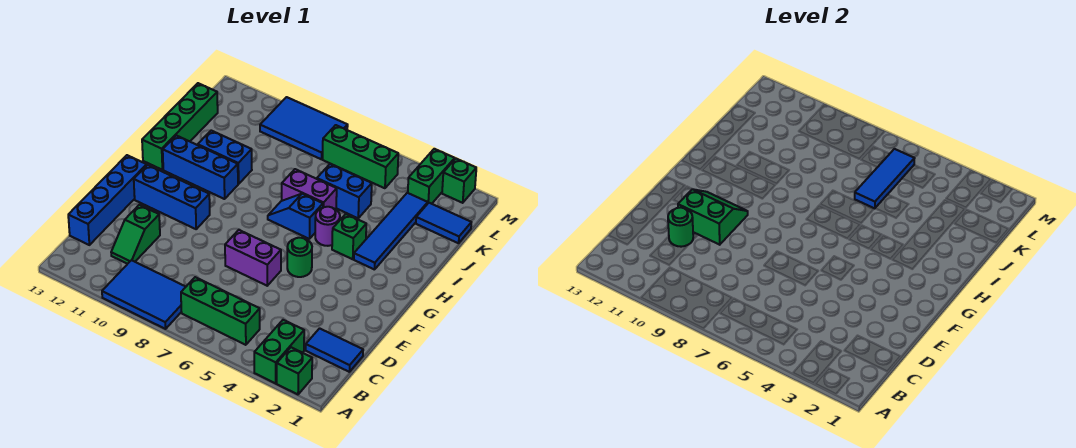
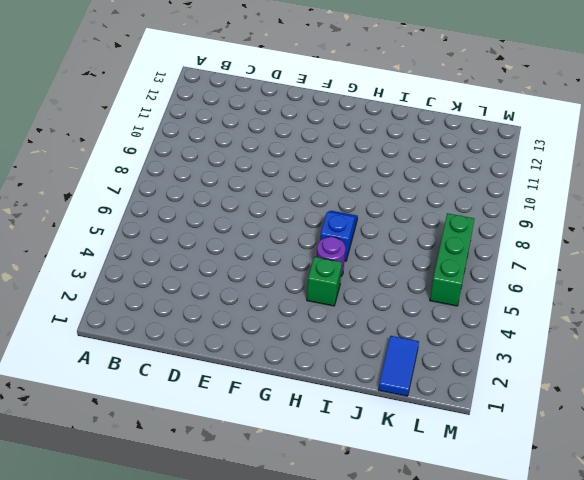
none -> green 1x1 brick [277,347,312,394]
none -> green 1x2 brick [254,320,304,383]
none -> blue 2x3 tile [102,260,186,329]

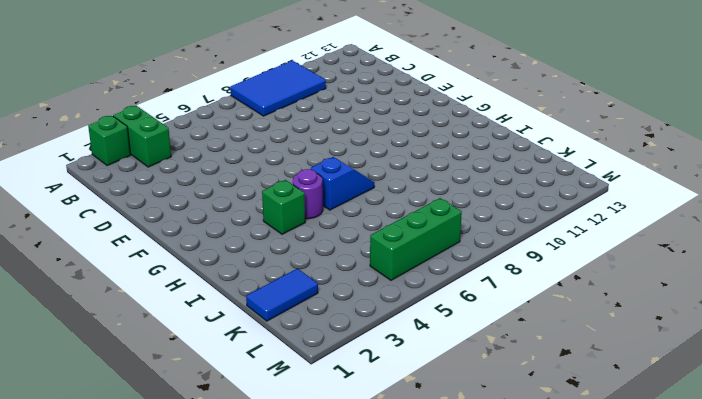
none -> green 1x3 brick [181,277,260,345]
none -> blue 1x2 tile [306,328,363,372]
none -> green 1x2 slope [111,205,160,264]

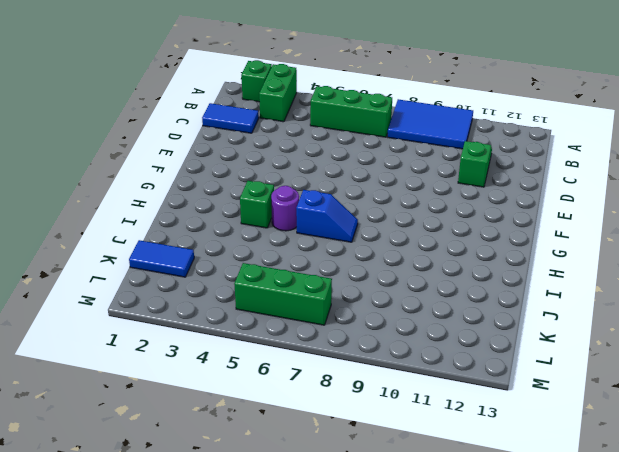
none -> blue 1x4 brick [68,155,147,245]
none -> purple 1x2 brick [225,230,281,286]
none -> green 1x1 round brick [287,238,312,277]

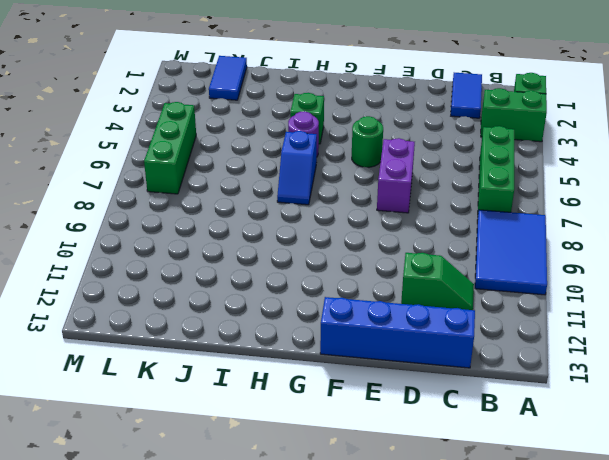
none -> blue 1x3 brick [134,165,210,229]
none -> blue 1x4 tile [354,193,428,270]
none -> blue 1x3 brick [163,135,238,199]

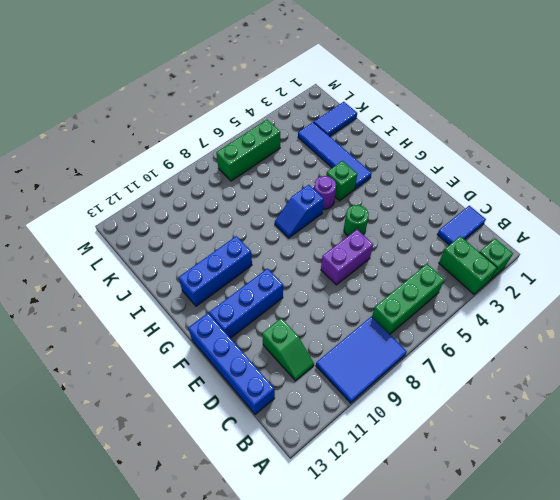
none -> green 1x4 brick [142,83,218,170]
none -> purple 1x2 brick [282,169,337,209]
none -> blue 1x2 brick [198,131,252,184]

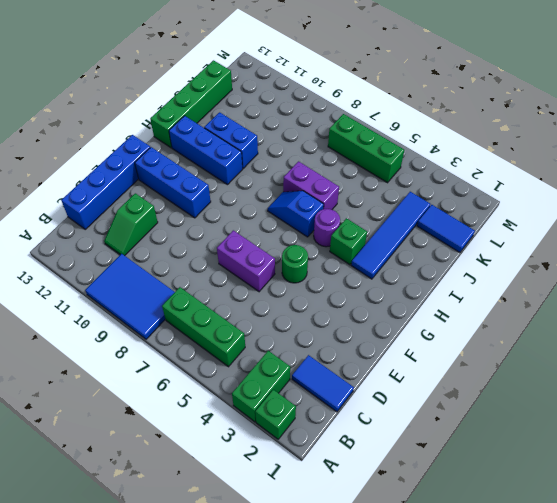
none -> blue 1x2 brick [317,164,372,218]
none -> green 1x2 brick [408,149,455,204]
none -> blue 2x3 tile [260,97,348,159]

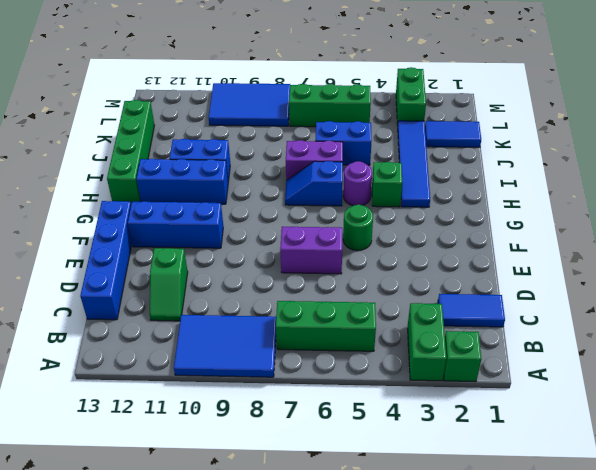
none -> green 1x1 brick [442,159,476,203]
none -> green 1x1 round brick [668,207,693,247]
none -> green 2x2 slope [678,189,748,245]

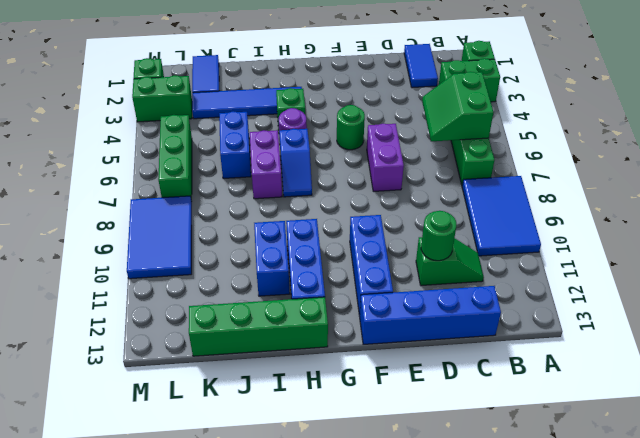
green 2x2 slope [422,72,493,141] -> green 2x2 slope moved to [678,189,748,245]
none -> blue 1x3 tile [855,149,915,208]

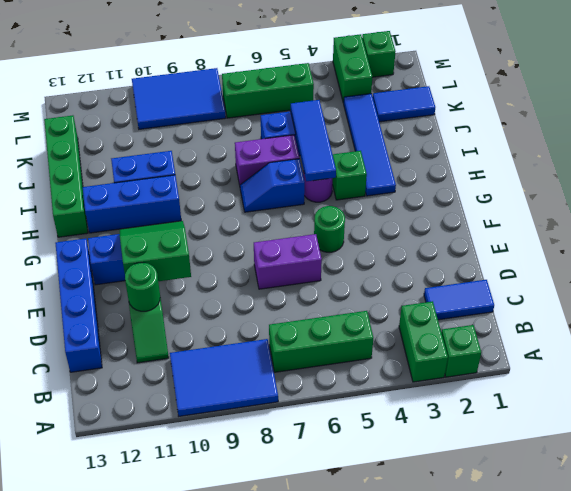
blue 1x3 tile [291,100,336,181] -> blue 1x3 tile moved to [855,149,915,208]

